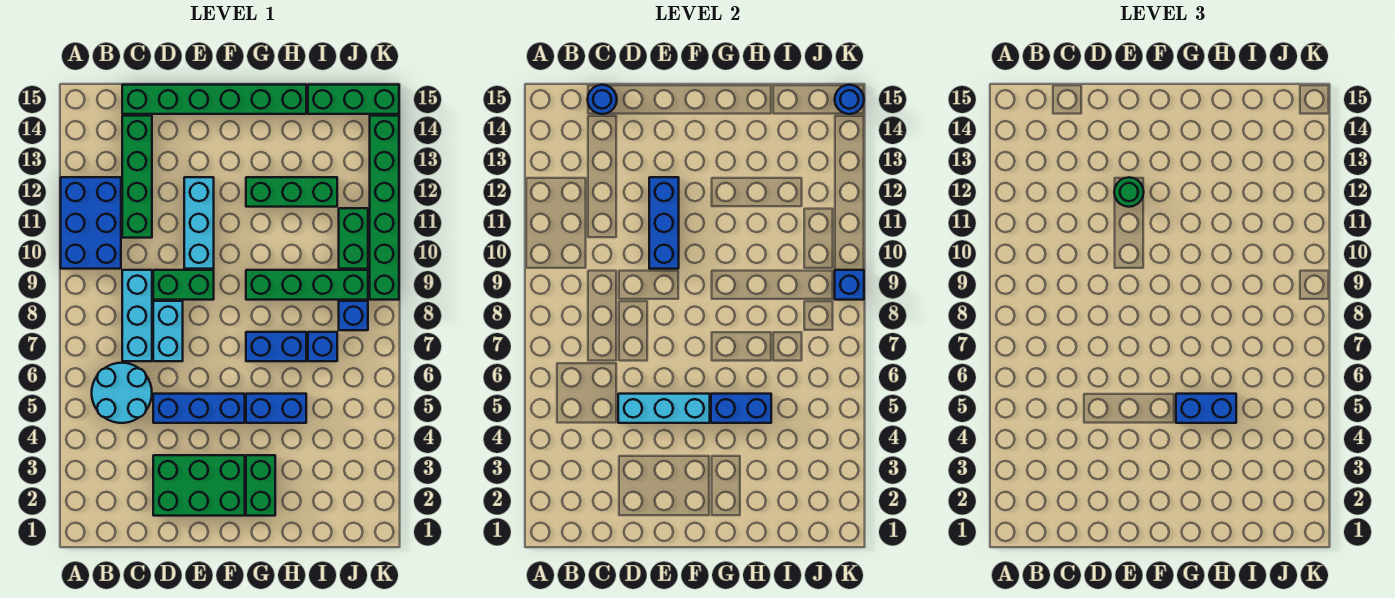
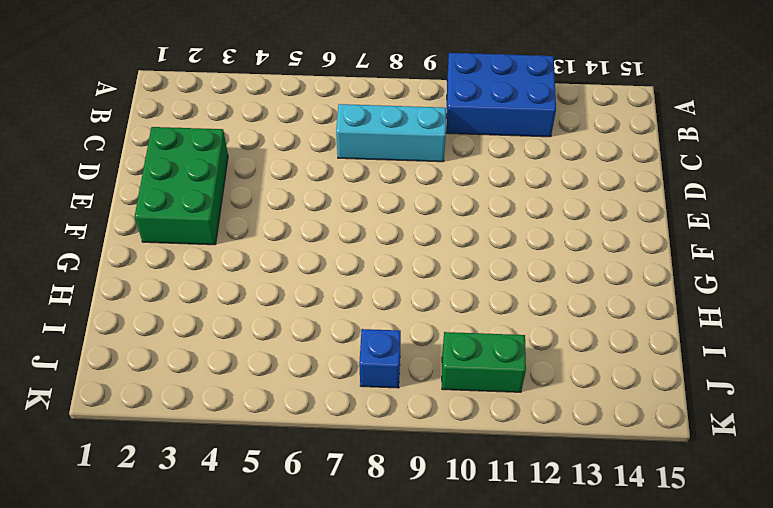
none -> cyan 2x2 round brick [92,363,152,423]
none -> green 1x4 brick [122,116,152,238]
none -> green 1x6 brick [122,85,306,114]

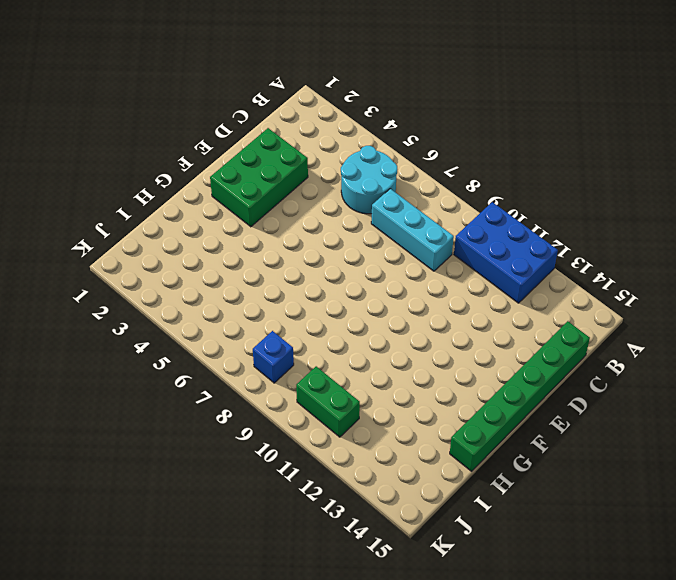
none -> green 1x4 brick [122,116,152,238]
none -> blue 1x3 brick [153,394,245,423]
none -> cyan 1x2 brick [153,301,183,361]

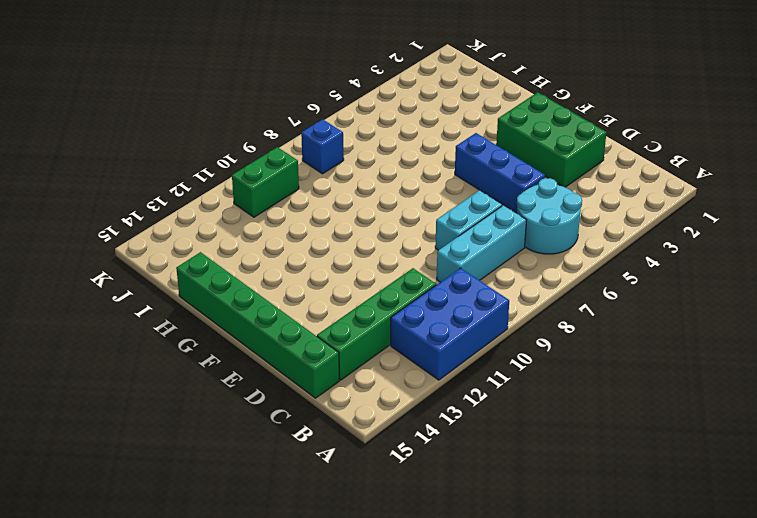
none -> green 1x2 brick [153,270,214,300]
none -> cyan 1x3 brick [184,177,214,269]
none -> green 1x2 brick [246,455,275,516]

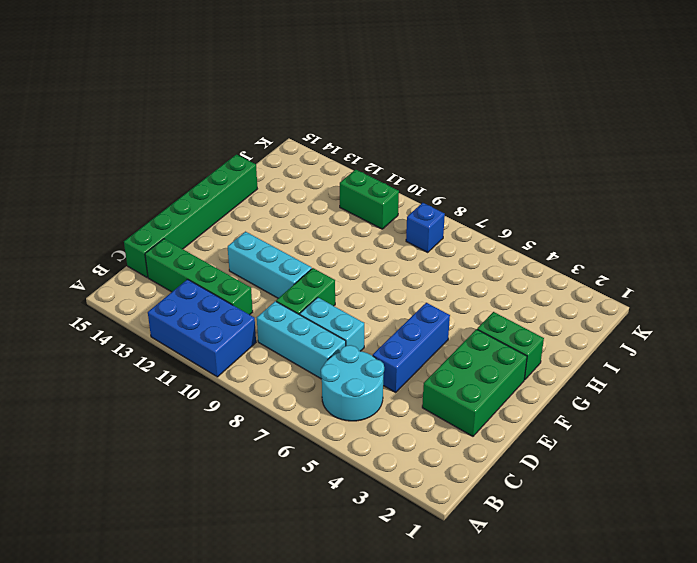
none -> blue 1x2 brick [246,394,306,423]
none -> blue 1x2 brick [246,332,306,361]
none -> green 1x4 brick [246,270,368,300]

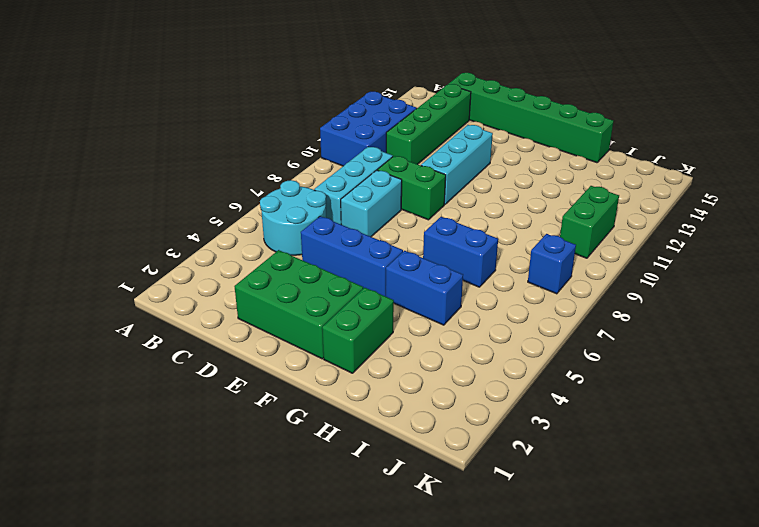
none -> green 1x4 brick [246,270,368,300]
none -> green 1x3 brick [246,177,337,207]
none -> blue 1x1 brick [308,332,337,361]

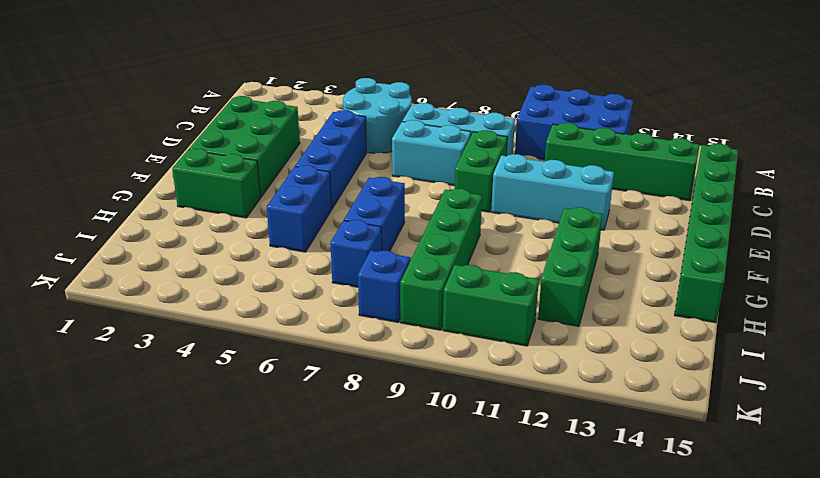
none -> green 1x3 brick [308,85,399,114]
none -> green 1x6 brick [370,116,399,300]
none -> blue 1x1 round brick [588,85,617,114]

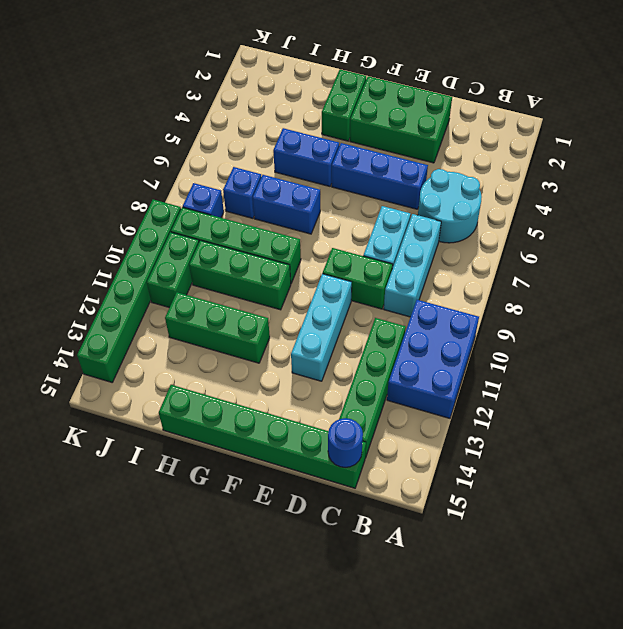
green 1x3 brick [189,240,291,310] -> green 1x3 brick moved to [308,85,399,114]
none -> cyan 1x3 brick [618,394,710,423]
none -> blue 1x3 brick [649,177,679,269]
none -> blue 1x2 brick [711,394,771,423]

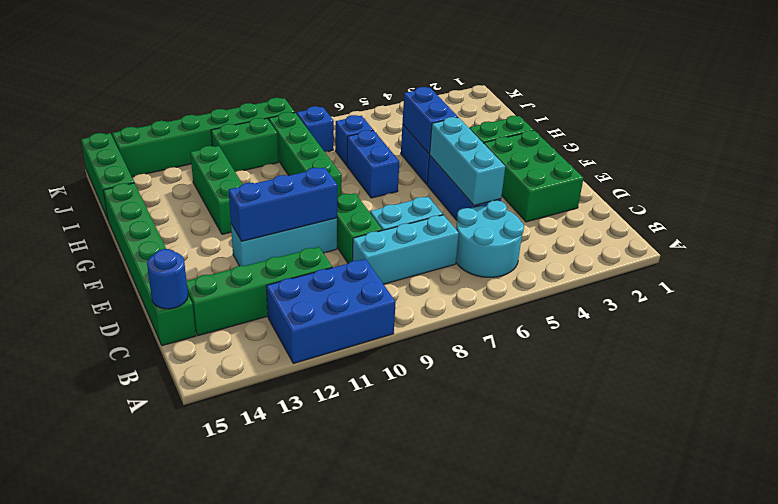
none -> blue 1x1 brick [835,270,864,300]
none -> blue 1x1 round brick [835,85,864,114]
none -> green 1x1 round brick [1114,177,1144,207]

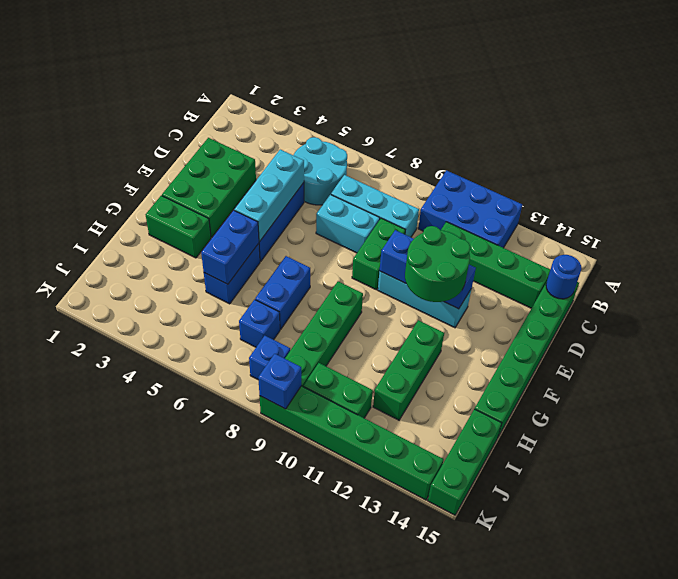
green 2x2 round brick [405,226,470,302] -> green 1x1 round brick [1114,177,1144,207]
none -> blue 1x1 round brick [835,85,864,114]
none -> blue 1x2 brick [1176,394,1236,423]

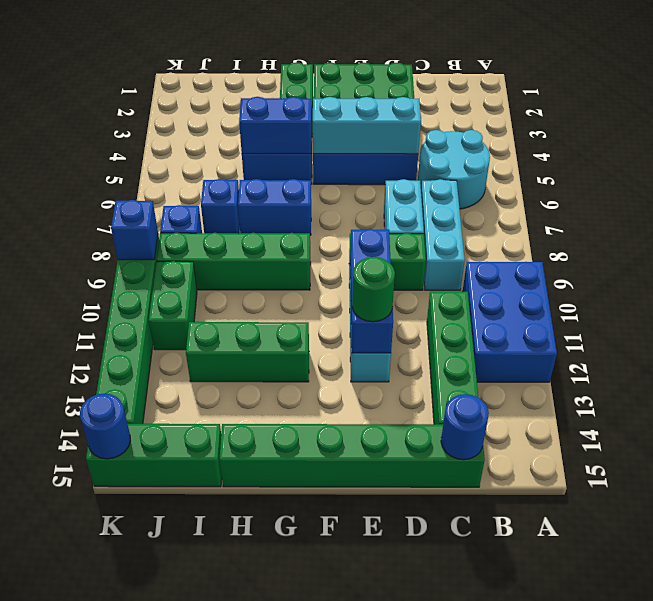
none -> blue 1x2 brick [1176,394,1236,423]

